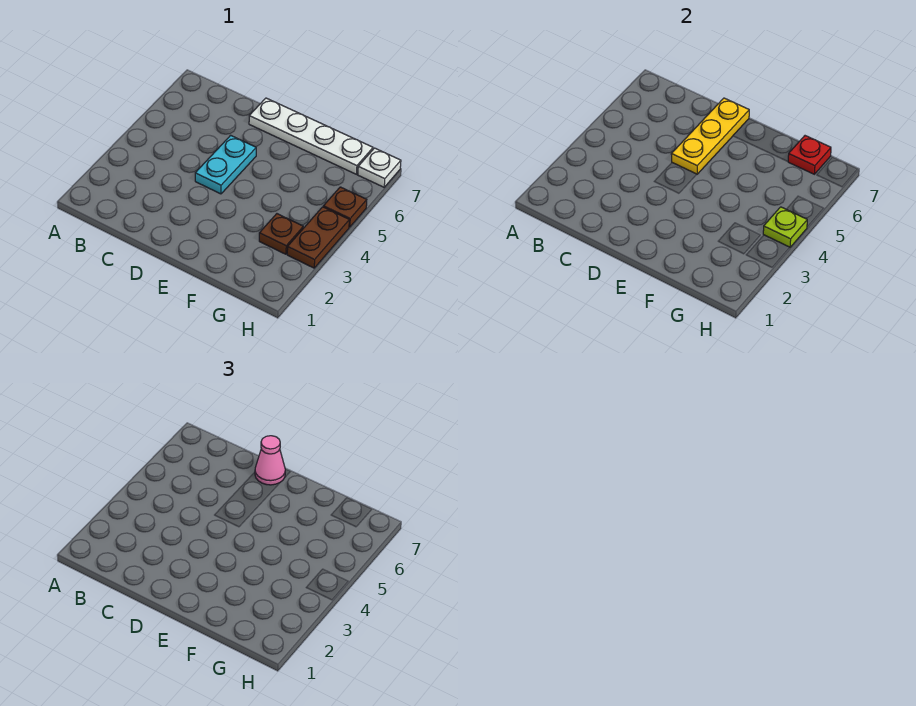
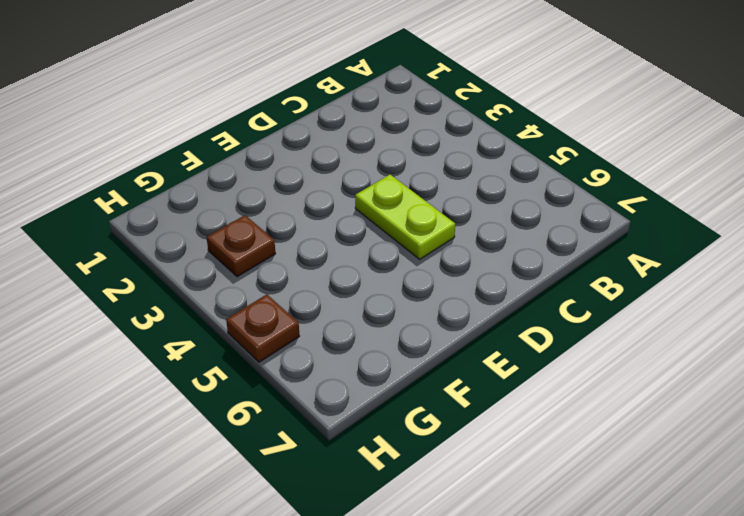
lime 1x2 plate [355,175,455,259] -> cyan 1x2 plate [195,135,256,194]
none -> white 1x4 plate [249,98,373,174]
none -> brown 1x2 plate [287,207,349,268]

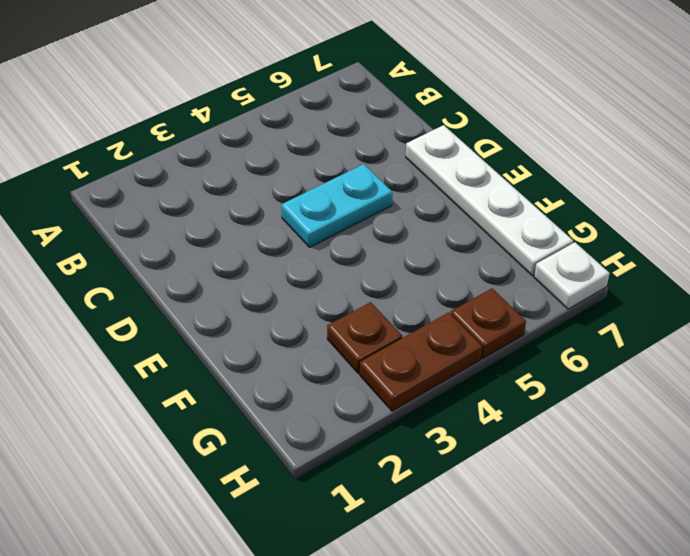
none -> yellow 1x3 plate [671,98,749,174]
none -> red 1x1 plate [788,136,831,174]

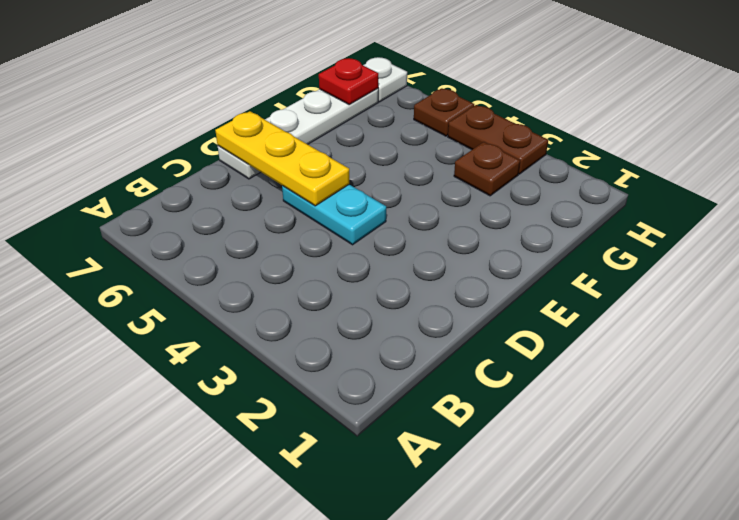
none -> lime 1x1 plate [763,207,807,247]
none -> pink 1x1 cone [255,436,285,485]

